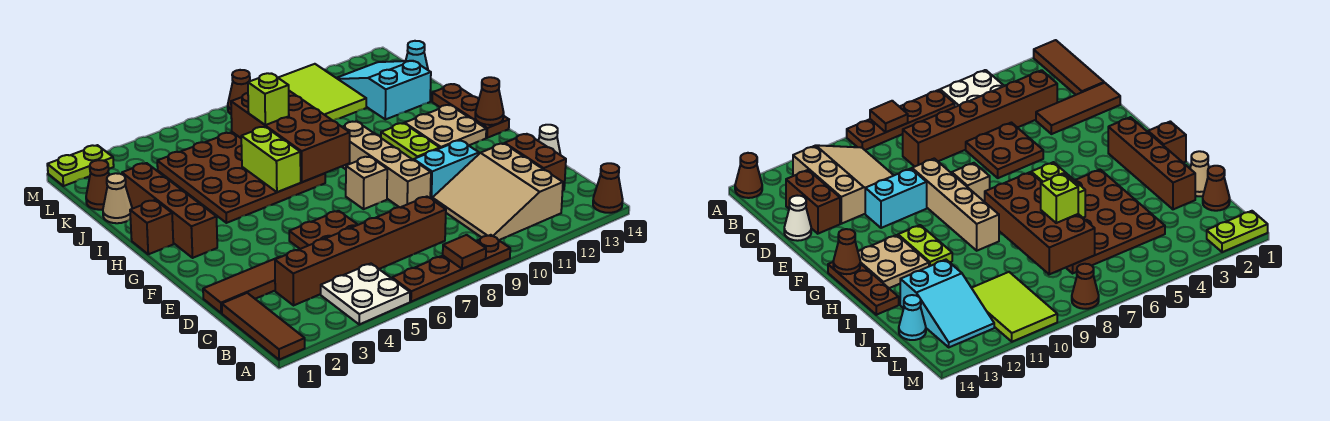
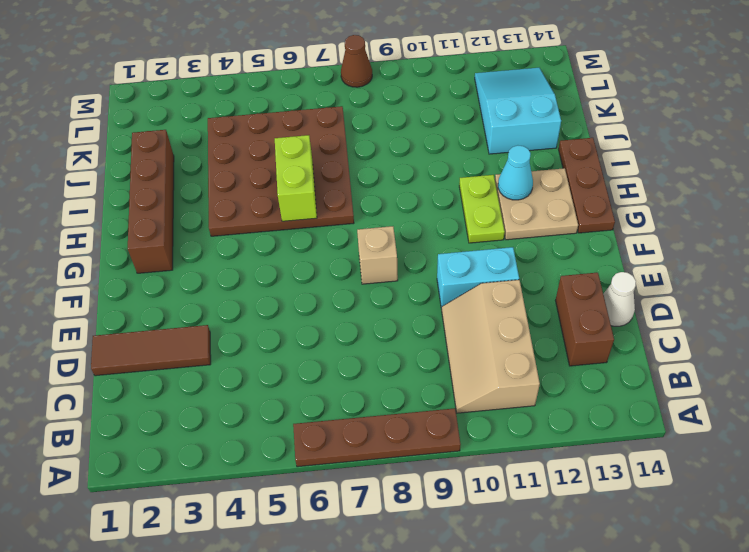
tan 2x3 slope [441,280,540,413] -> tan 3x3 slope [432,143,563,240]
cyan 1x1 cone [498,145,533,200] -> cyan 1x1 cone moved to [406,41,428,70]
none -> brown 1x3 tile [222,293,305,360]
none -> white 2x2 plate [321,264,410,324]
none -> brown 1x1 cone [593,163,623,213]
none -> brown 1x6 brick [275,197,446,305]

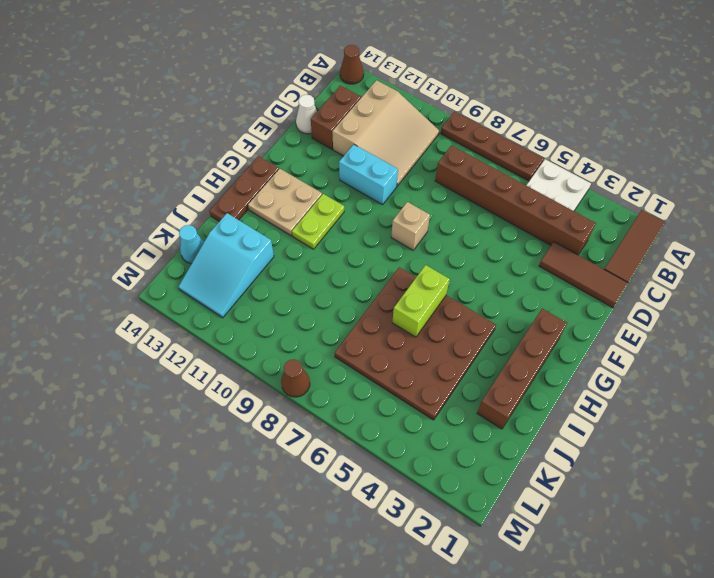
none -> brown 2x2 plate [289,211,358,249]
none -> tan 1x4 brick [342,122,431,207]
none -> brown 1x1 brick [130,200,173,254]
none -> tan 1x1 cone [103,173,132,223]

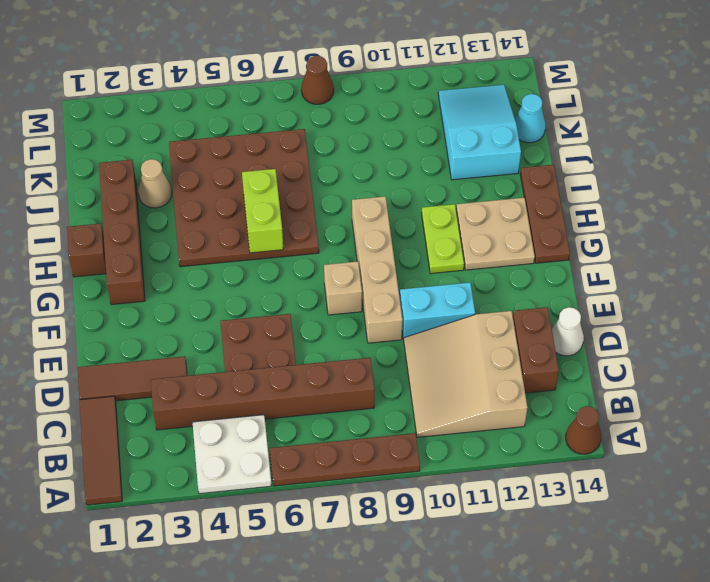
tan 1x1 cone [138,159,172,208] -> tan 1x1 cone moved to [103,173,132,223]
none -> brown 1x1 cone [86,160,109,210]
none -> lime 2x3 tile [278,64,366,121]
none -> lime 1x2 plate [47,145,114,186]
none -> brown 1x1 tile [443,235,486,269]

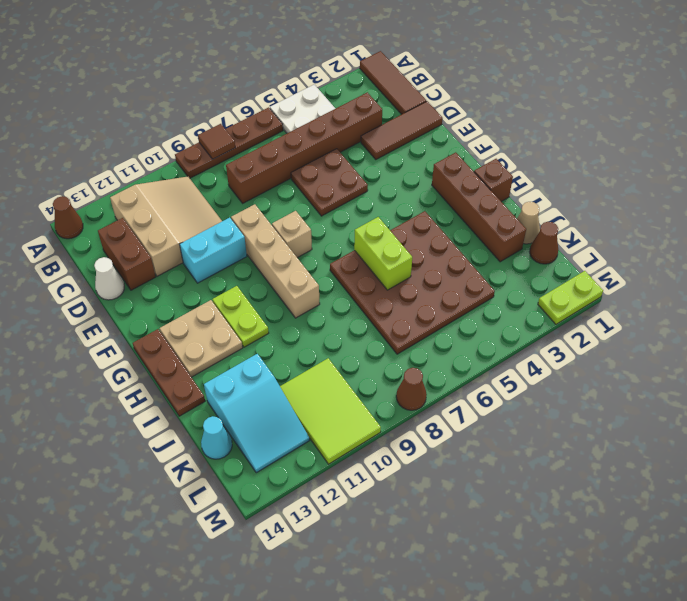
none -> brown 1x1 cone [475,77,504,125]
none -> brown 2x4 brick [231,91,350,182]
none -> lime 1x1 brick [248,73,289,125]

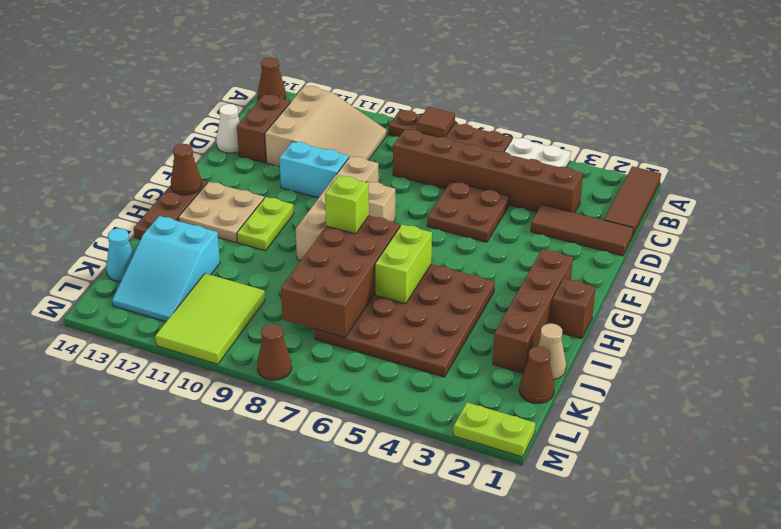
lime 1x1 brick [325,175,369,234] -> lime 1x1 brick moved to [248,73,289,125]

